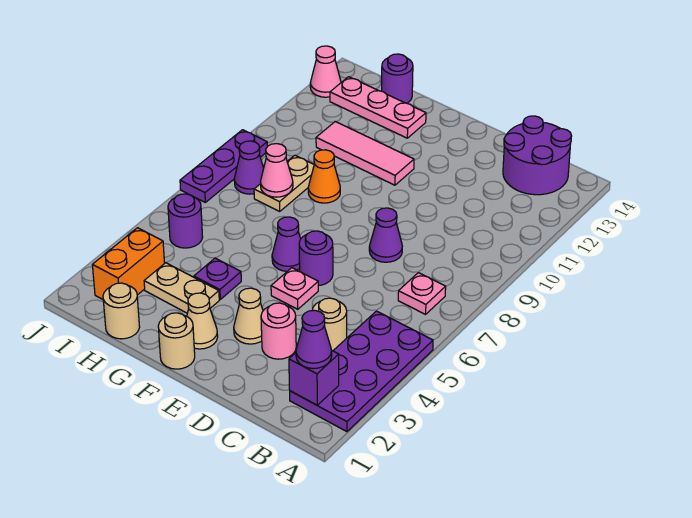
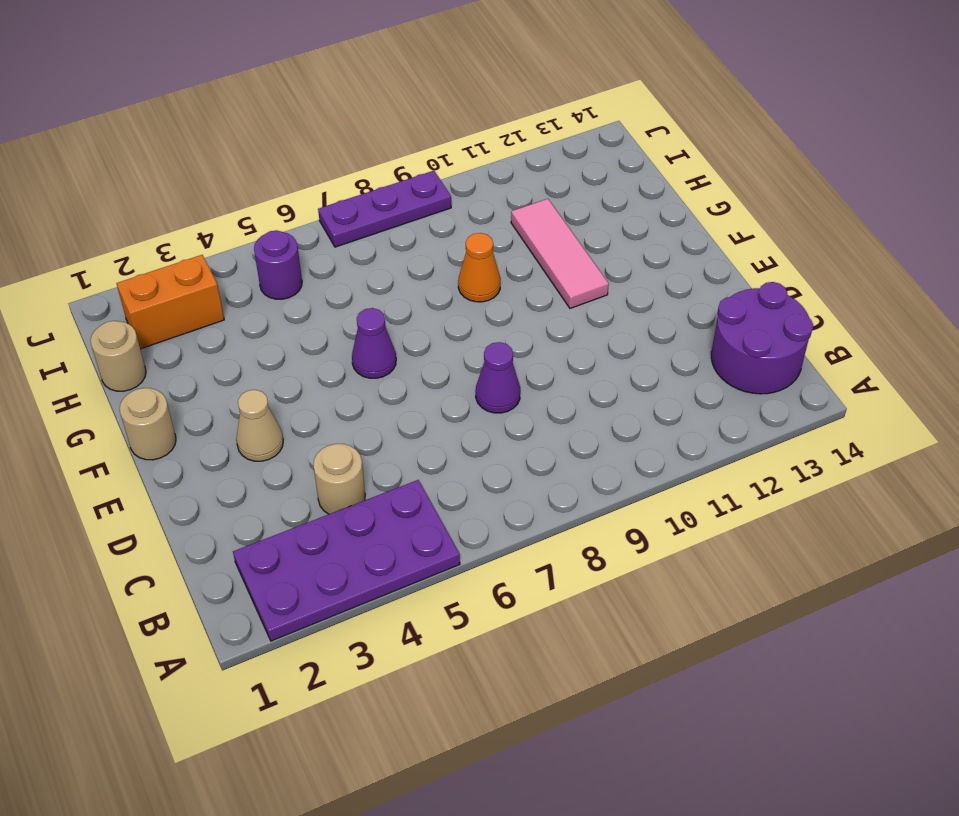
none -> pink 1x1 plate [398,273,446,314]
none -> pink 1x1 round brick [261,303,296,359]
none -> pink 1x1 plate [271,268,318,309]

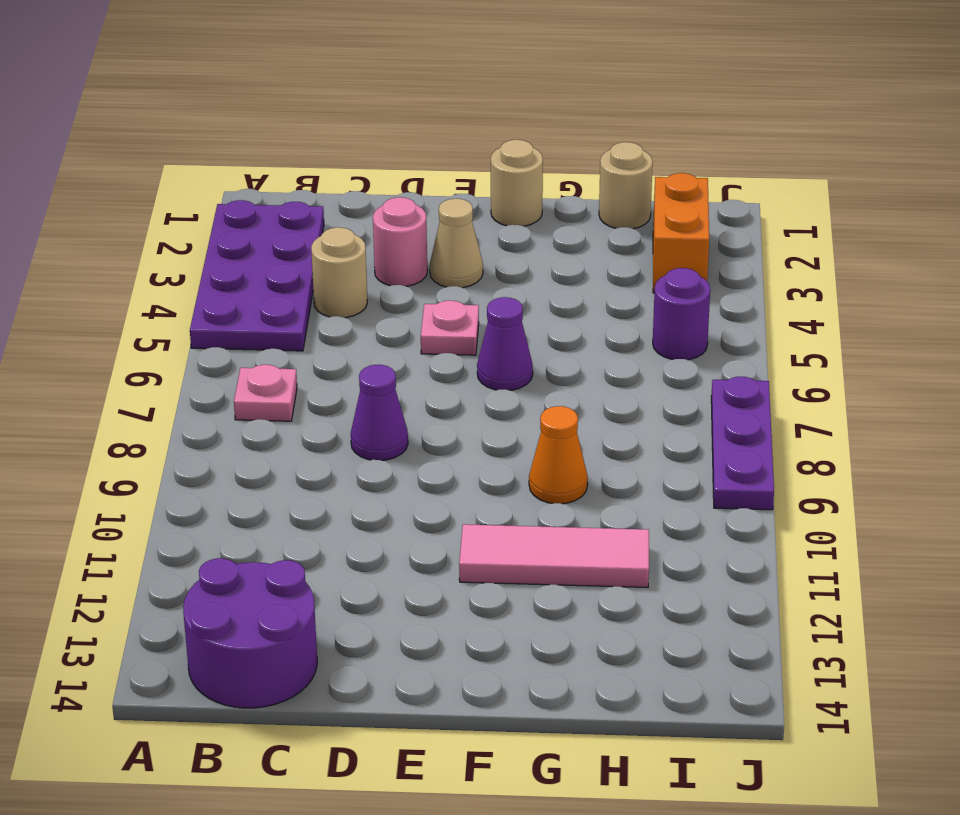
none -> purple 1x1 round brick [299,231,333,286]
none -> tan 1x1 cone [187,293,218,349]
none -> tan 1x2 plate [144,263,219,313]

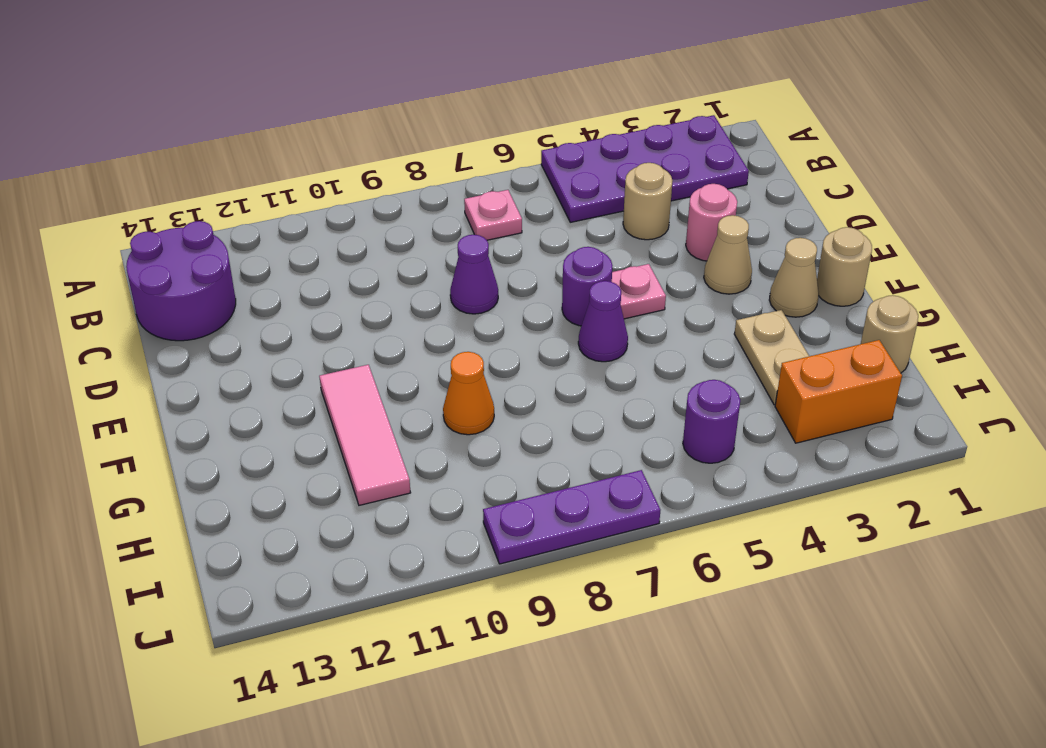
none -> purple 1x1 plate [194,258,241,299]
none -> pink 1x3 plate [330,77,426,138]
none -> tan 1x2 plate [254,155,314,211]

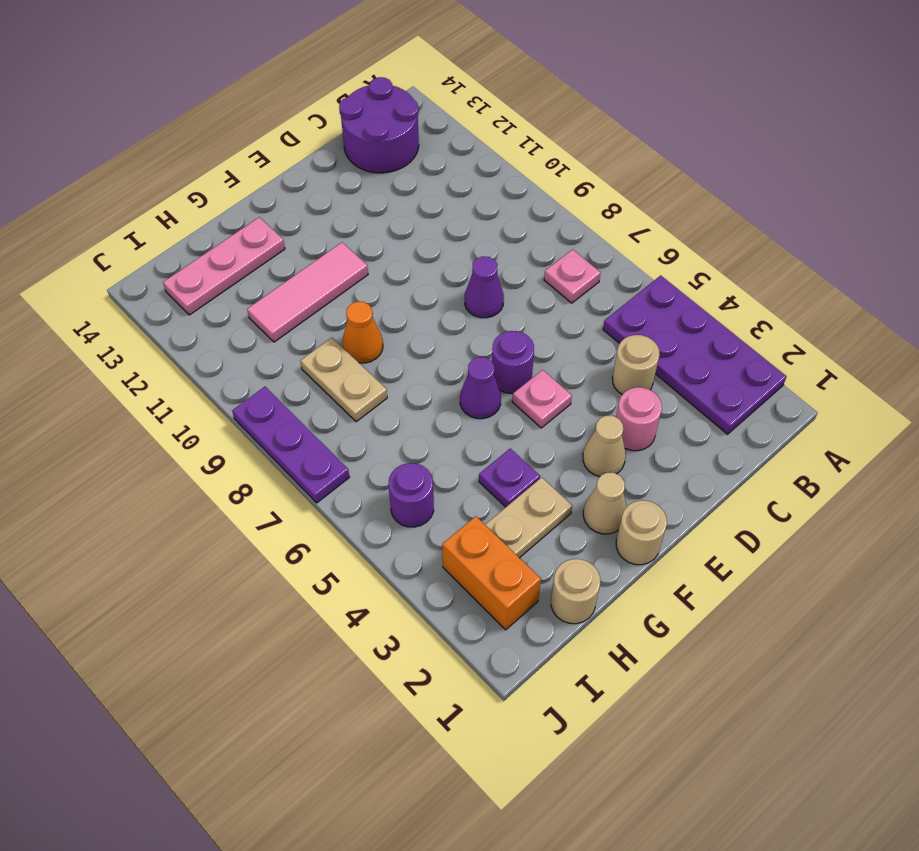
none -> purple 1x1 round brick [382,54,413,103]
none -> purple 1x1 cone [234,141,264,194]
none -> pink 1x1 cone [310,46,341,97]

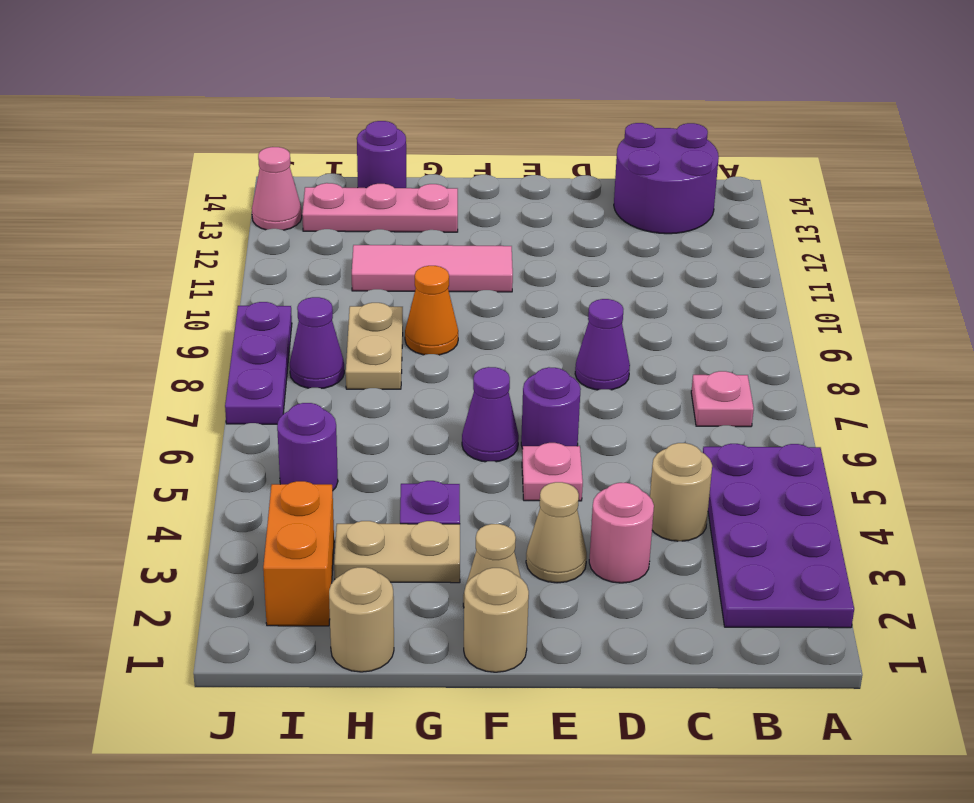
none -> purple 1x1 brick [289,351,339,405]
none -> pink 1x1 cone [261,144,293,197]
none -> purple 1x1 cone [296,310,332,369]

